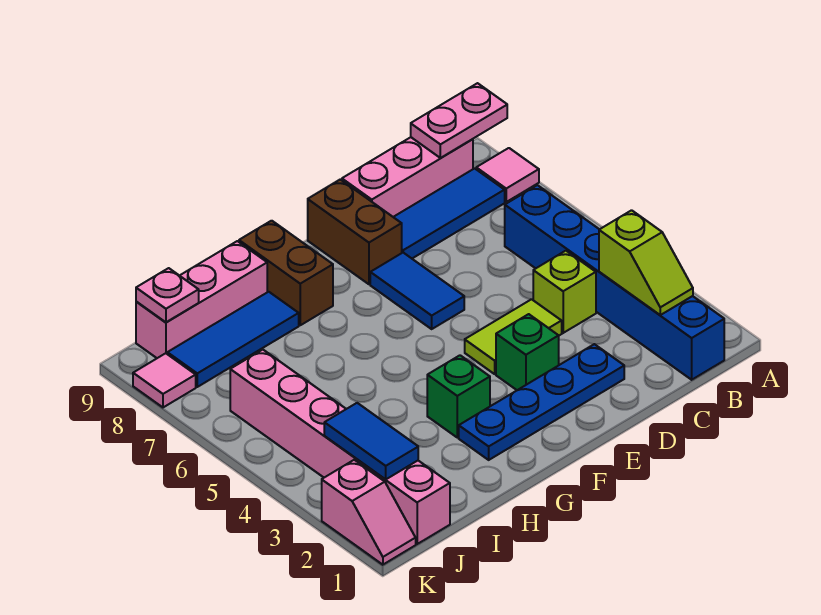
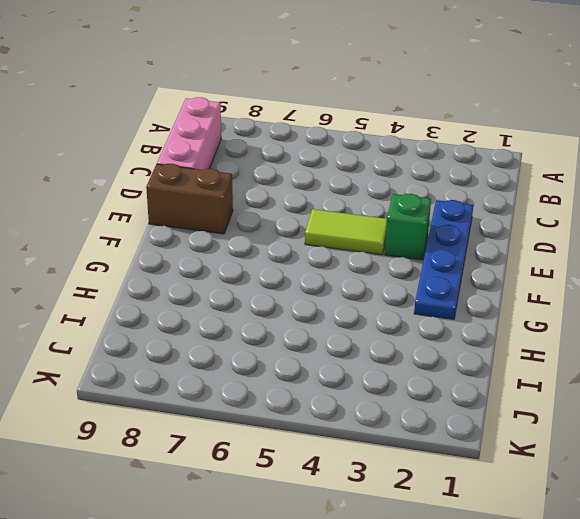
lime 1x2 tile [305,209,387,255] -> lime 1x2 tile turned to [465,299,562,374]
none -> pink 1x1 tile [476,148,539,202]
none -> blue 1x6 brick [505,185,724,380]
none -> blue 1x3 tile [394,168,505,258]

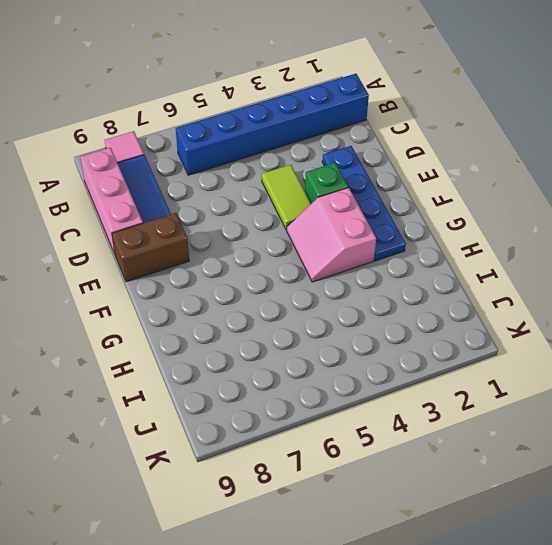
pink 2x2 slope [287,188,376,282] -> green 1x1 brick [427,355,490,438]
none -> lime 1x1 brick [533,251,596,333]
none -> blue 1x2 tile [370,253,464,329]
none -> brown 1x2 brick [239,221,333,325]

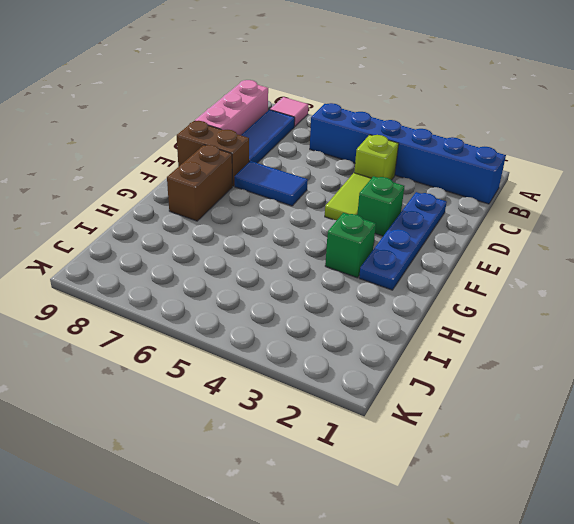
brown 1x2 brick [167,145,232,221] -> brown 1x2 brick turned to [239,221,333,325]
none -> blue 1x3 tile [167,292,299,387]
none -> pink 1x3 brick [136,241,267,358]
none -> pink 1x6 brick [230,350,450,544]

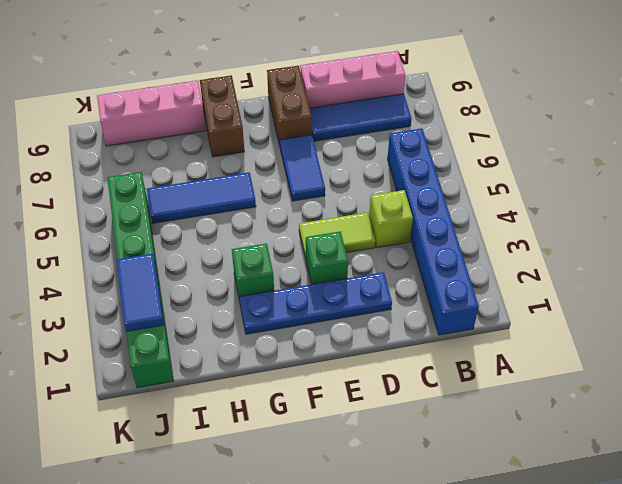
blue 1x3 tile [147,172,256,223] -> blue 1x3 tile moved to [167,292,299,387]
green 1x6 brick [107,172,173,388] -> pink 1x6 brick [230,350,450,544]
none -> pink 1x1 tile [476,148,539,202]
none -> pink 1x2 slope [322,460,416,565]
none -> pink 1x1 tile [133,353,196,407]

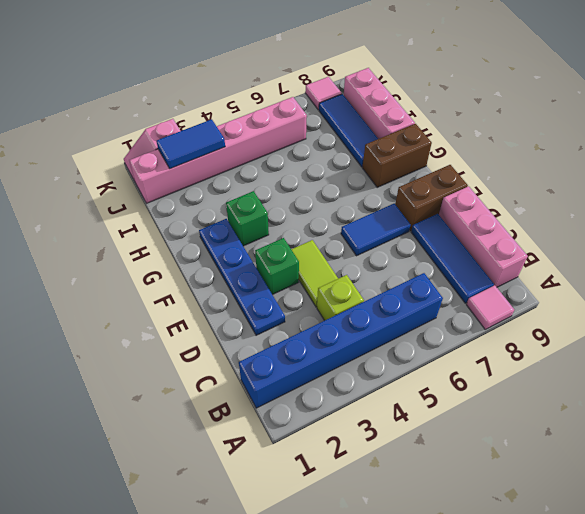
none -> pink 1x2 plate [411,83,507,158]
none -> lime 1x2 slope [599,210,693,315]
none -> pink 1x1 plate [136,268,199,322]

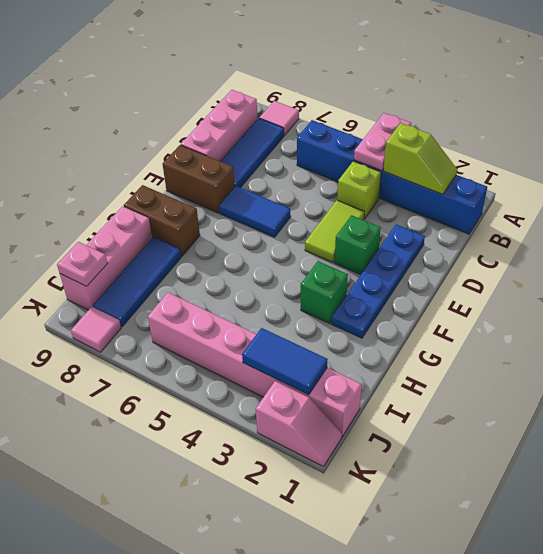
pink 1x2 plate [354,113,411,171] -> pink 1x2 plate moved to [411,83,507,158]

